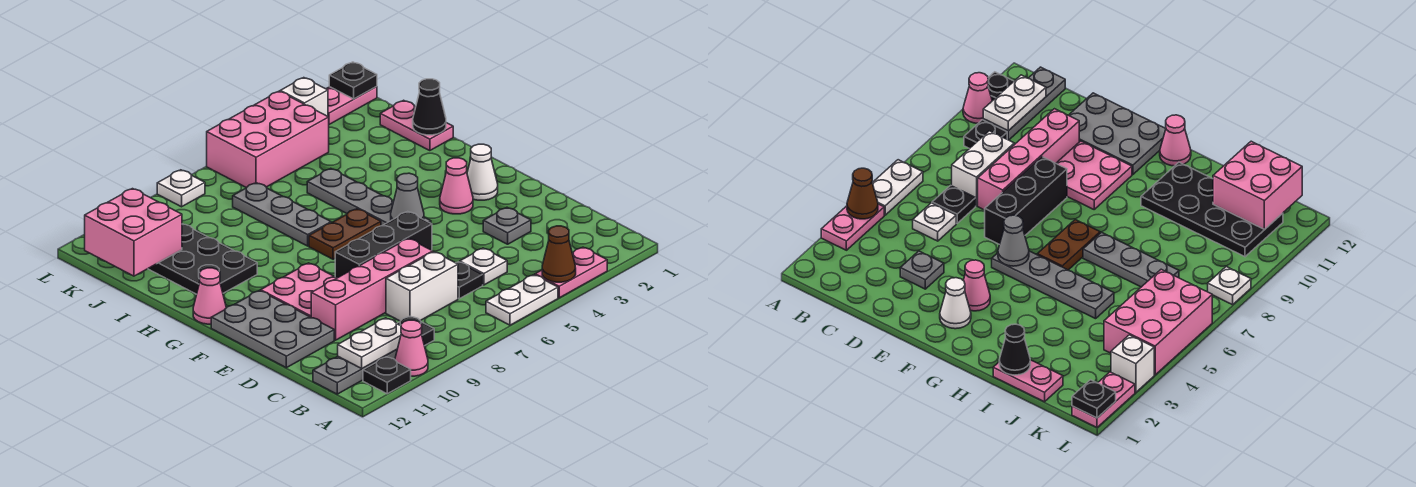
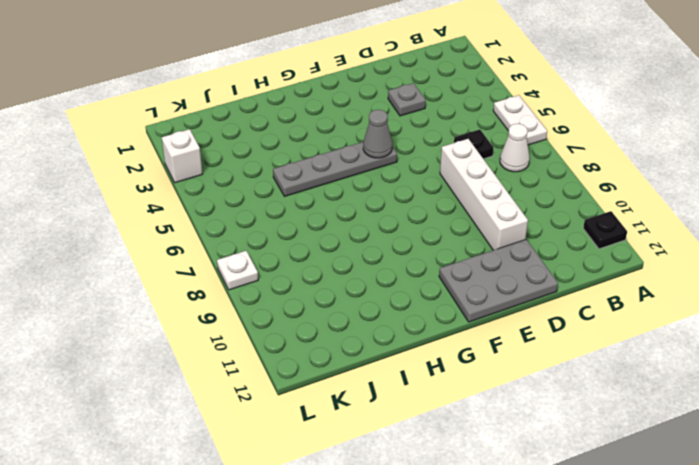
white 1x1 cone [500,124,530,172] -> white 1x1 cone moved to [467,144,498,200]
white 1x4 brick [440,139,528,250] -> pink 1x4 brick [311,238,433,340]
none -> pink 1x2 plate [535,247,607,298]
none -> pink 1x1 cone [395,320,428,376]
none -> black 1x1 plate [397,316,434,346]
none -> grey 1x3 plate [313,350,397,394]

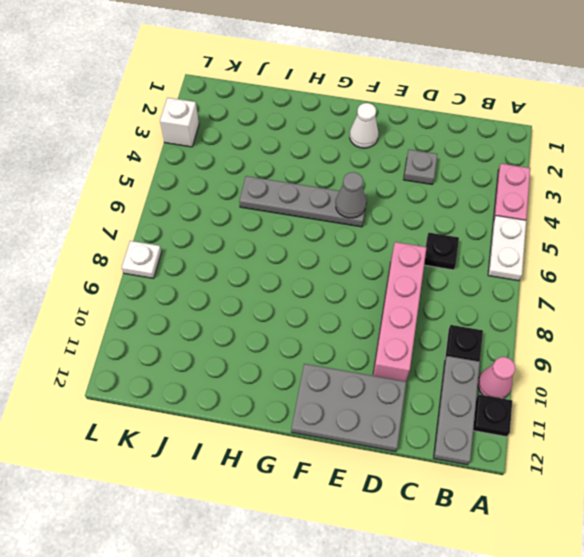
none -> white 1x1 plate [460,248,507,285]
none -> white 1x2 brick [386,252,458,321]
none -> black 1x3 brick [335,212,432,277]
none -> pink 2x2 plate [261,263,338,317]

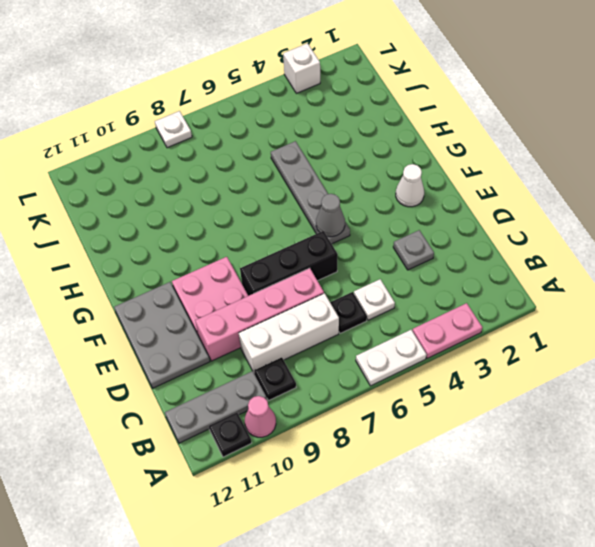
white 1x3 brick [239,293,339,374] -> white 1x2 brick [386,252,458,321]
none -> pink 1x1 cone [440,158,473,214]
none -> brown 1x2 plate [309,209,381,259]
none -> pink 1x1 cone [193,268,226,324]
none -> grey 1x3 plate [233,183,331,246]

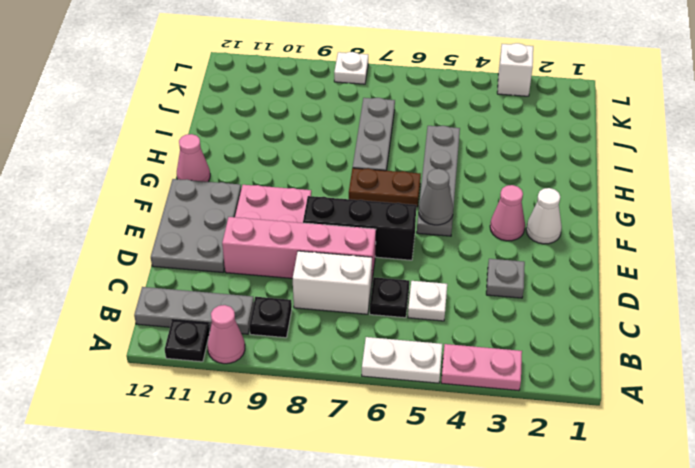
none -> black 2x4 plate [148,224,257,294]
none -> pink 1x2 plate [380,100,453,151]
none -> pink 2x3 brick [207,91,329,188]
none -> pink 1x2 plate [327,87,377,124]

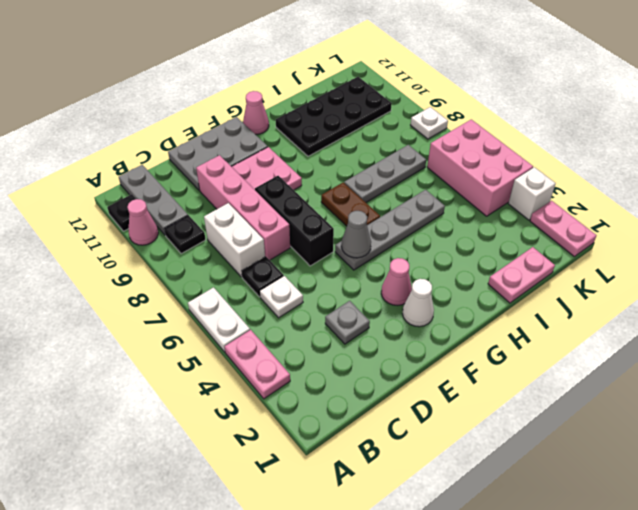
none -> brown 1x1 cone [542,226,576,282]
none -> white 1x2 plate [338,318,401,369]
none -> black 1x1 cone [413,79,446,135]
none -> pink 2x2 brick [85,189,182,276]

